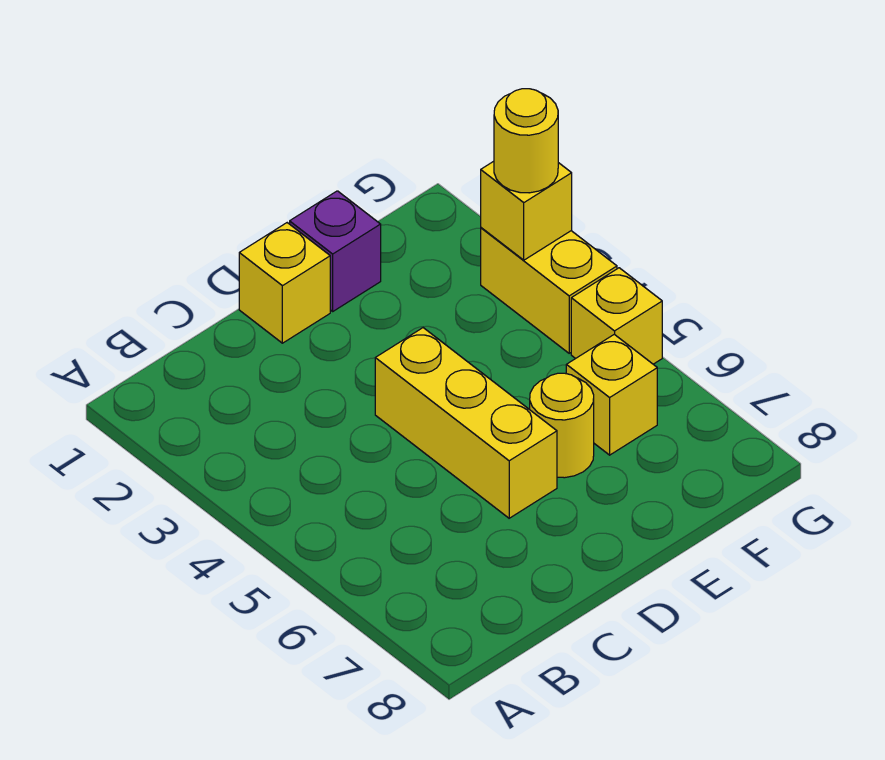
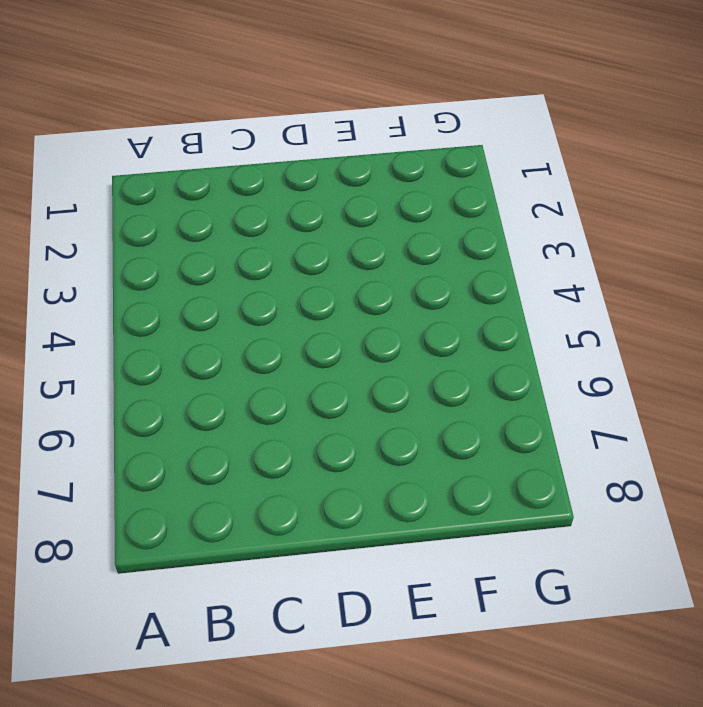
none -> yellow 1x1 brick [239,223,330,343]
none -> yellow 1x3 brick [375,328,557,518]

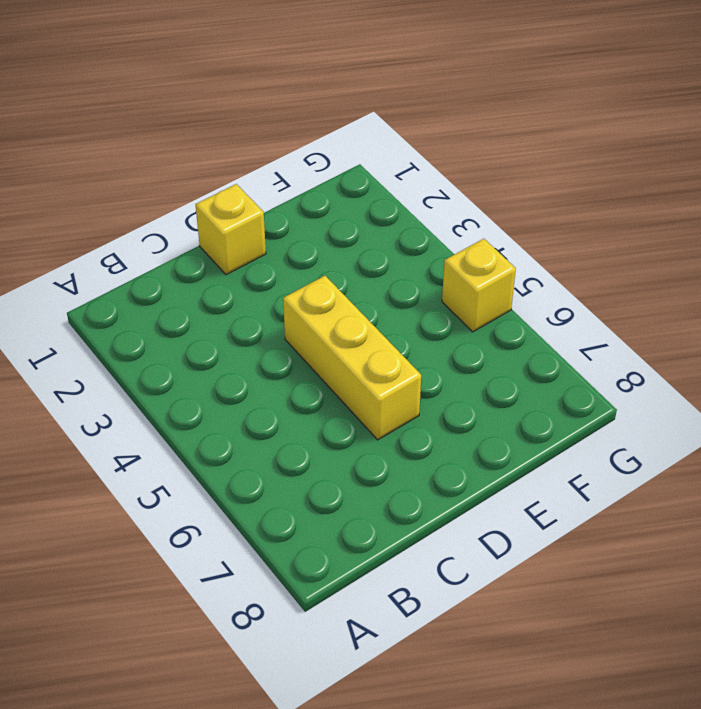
none -> purple 1x1 brick [290,191,381,311]
none -> yellow 1x1 round brick [530,373,594,478]

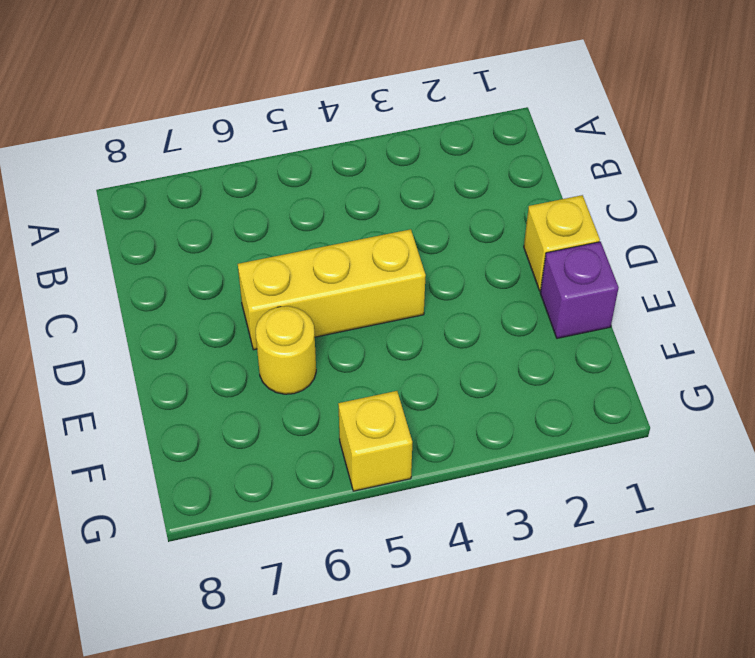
none -> yellow 1x1 brick [566,334,657,455]
none -> yellow 1x2 brick [481,228,617,353]

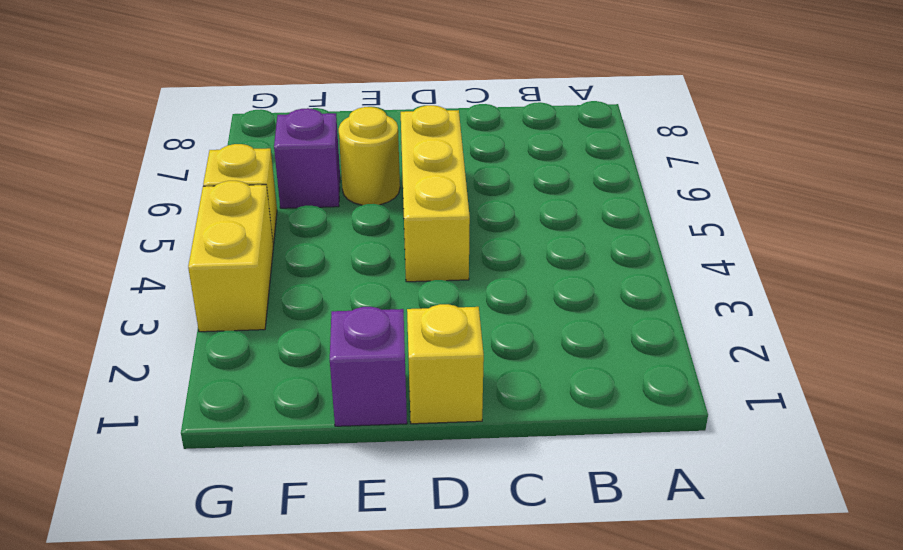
purple 1x1 brick [274,108,340,208] -> yellow 1x1 brick [566,334,657,455]
none -> yellow 1x1 brick [481,161,572,260]
none -> yellow 1x1 round brick [494,89,558,193]

